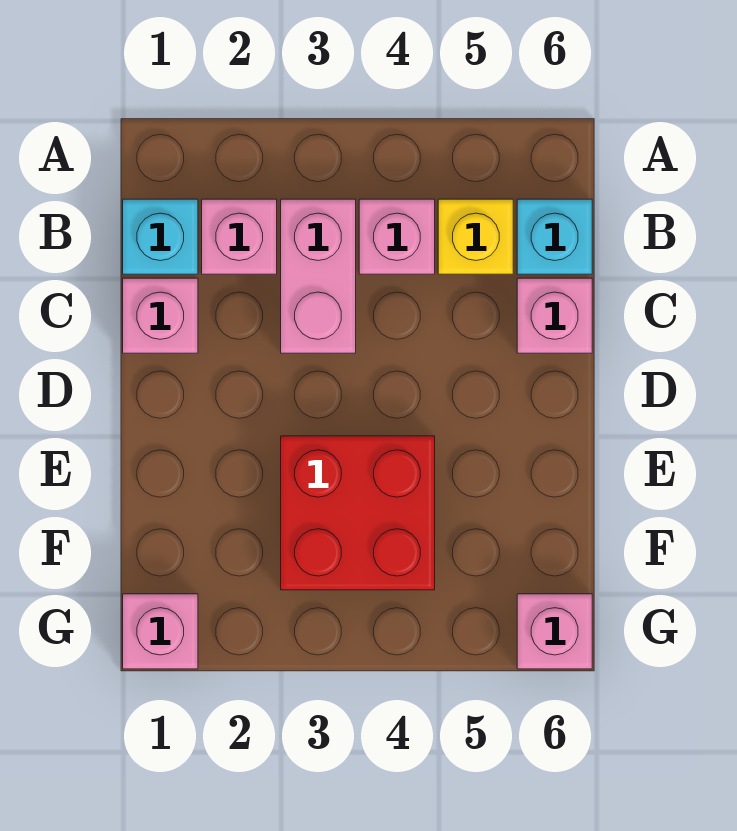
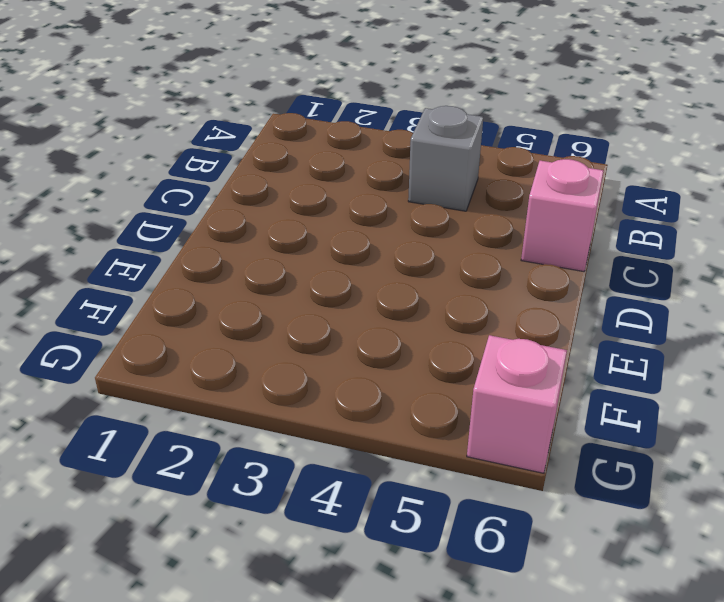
grey 1x1 brick [408,106,483,211] -> pink 1x1 brick [359,199,435,274]
none -> cyan 1x1 brick [123,199,198,274]
none -> pink 1x1 brick [202,199,277,274]

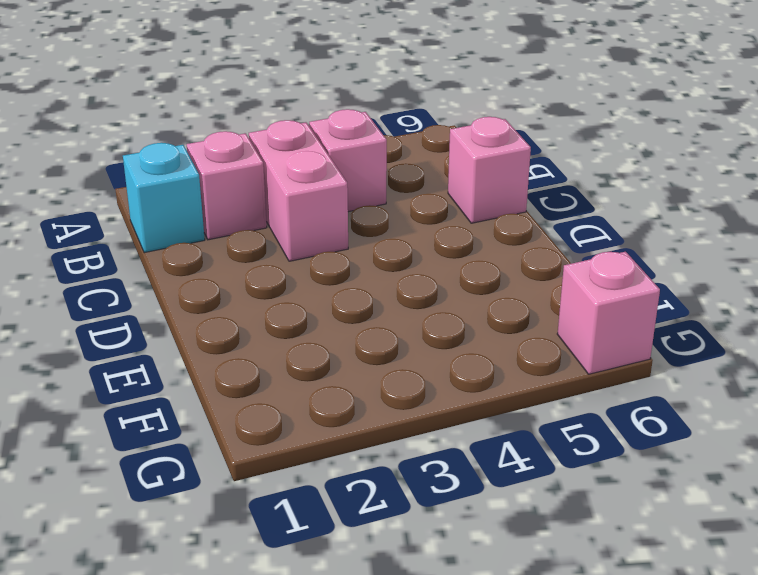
none -> yellow 1x1 brick [438,199,513,274]
none -> cyan 1x1 brick [517,199,592,274]

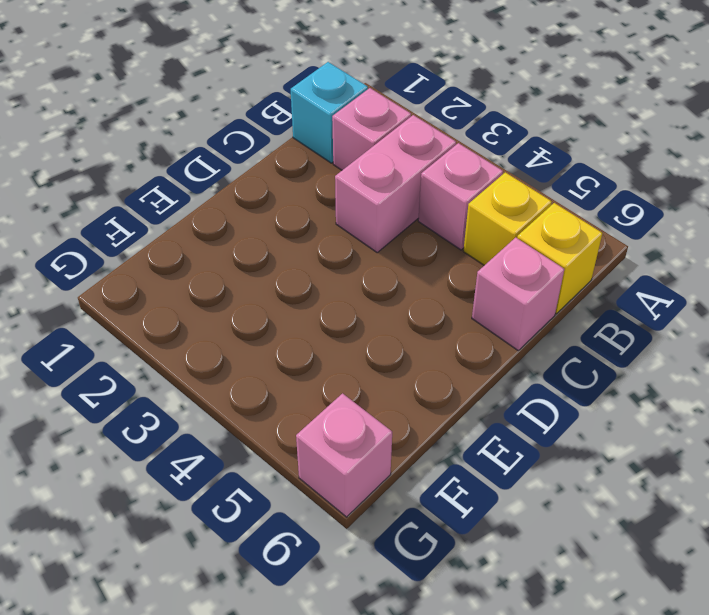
yellow 1x1 brick [517,203,602,314] -> cyan 1x1 brick [517,199,592,274]
none -> pink 1x1 brick [123,278,198,353]
none -> red 2x2 brick [281,436,435,590]

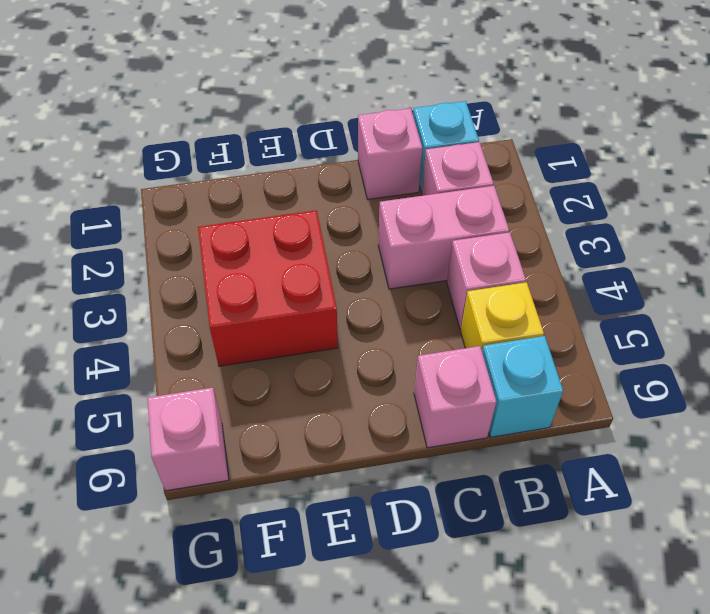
none -> pink 1x1 brick [123,594,198,669]

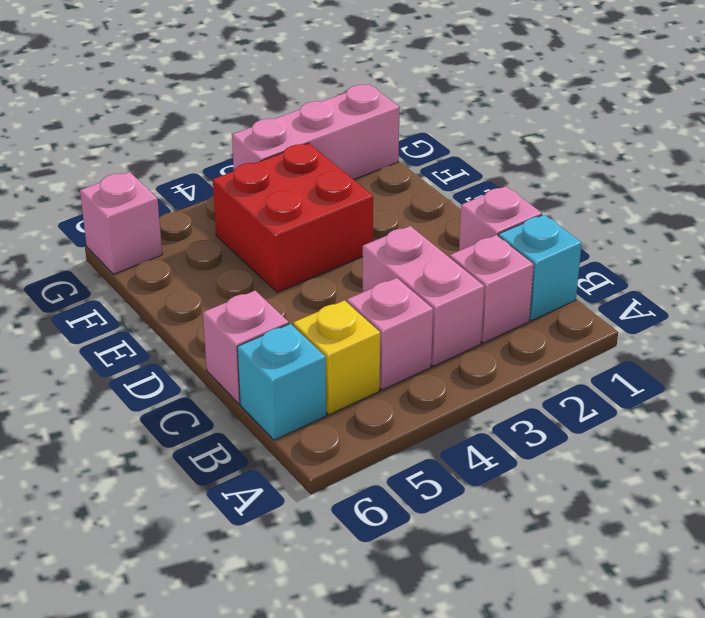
pink 1x3 brick [232,84,400,180] -> pink 1x1 brick [123,594,198,669]

